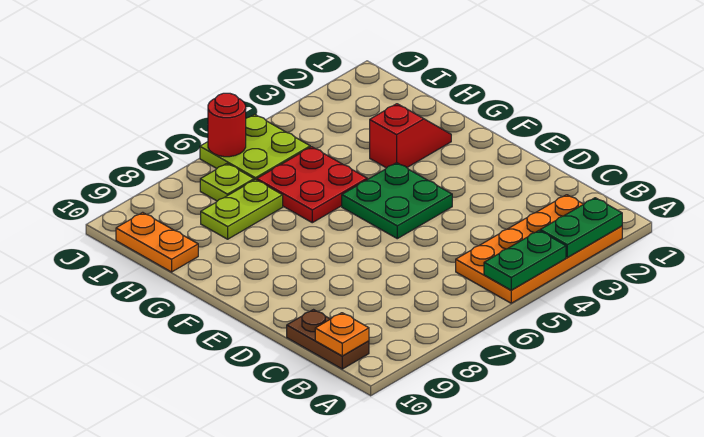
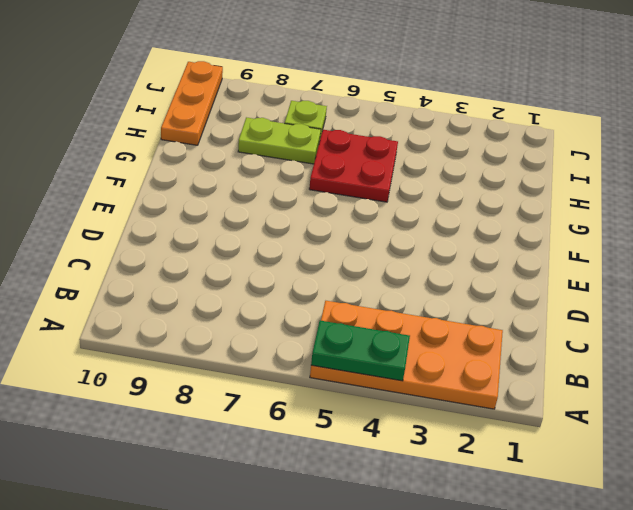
orange 1x3 plate [161,61,223,145] -> orange 1x2 plate [116,212,198,272]
none -> brown 1x2 plate [287,310,369,369]
none -> green 2x2 plate [342,163,452,239]
none -> red 1x2 slope [370,104,451,168]

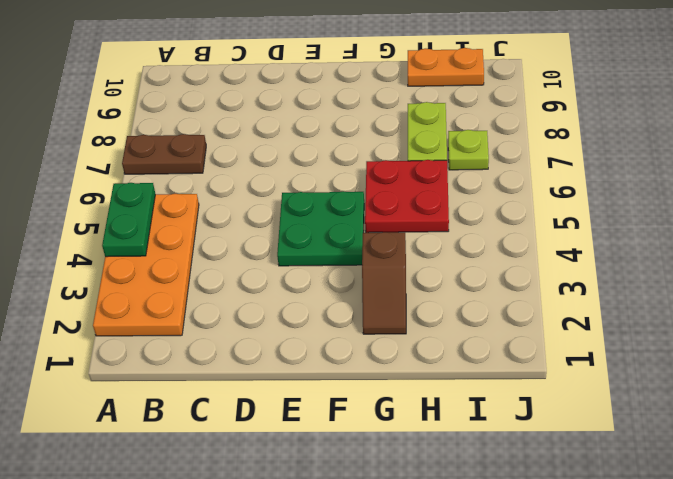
brown 1x2 plate [122,134,206,174] -> brown 1x2 plate moved to [287,310,369,369]
brown 1x2 slope [362,232,406,334] -> red 1x2 slope [370,104,451,168]
none -> lime 2x2 plate [200,114,310,180]
none -> green 1x2 plate [540,198,622,258]
none -> orange 1x1 plate [315,313,369,356]

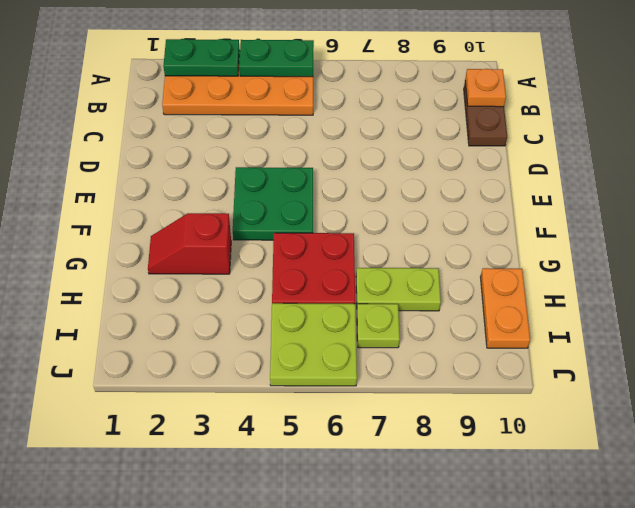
none -> red 1x1 round brick [208,93,246,157]

